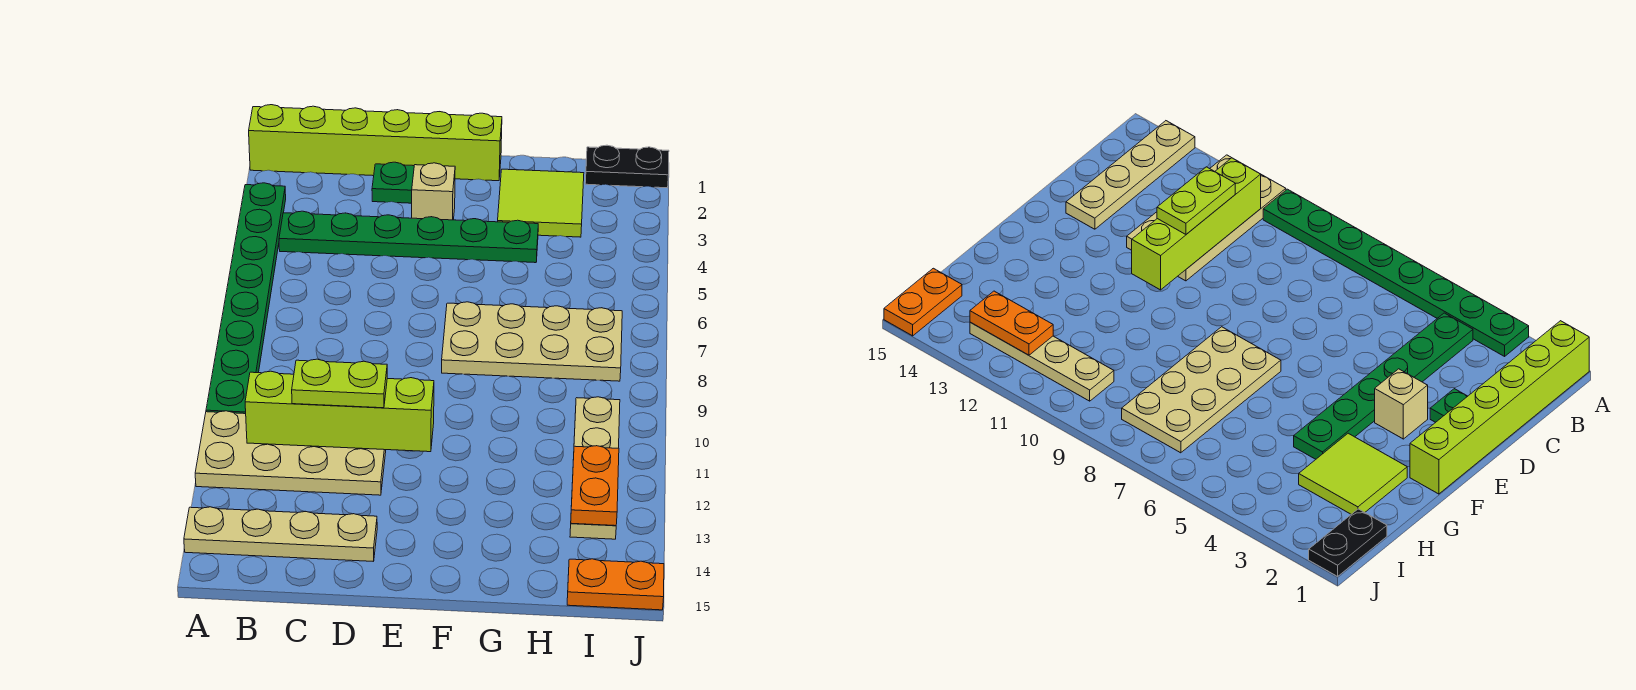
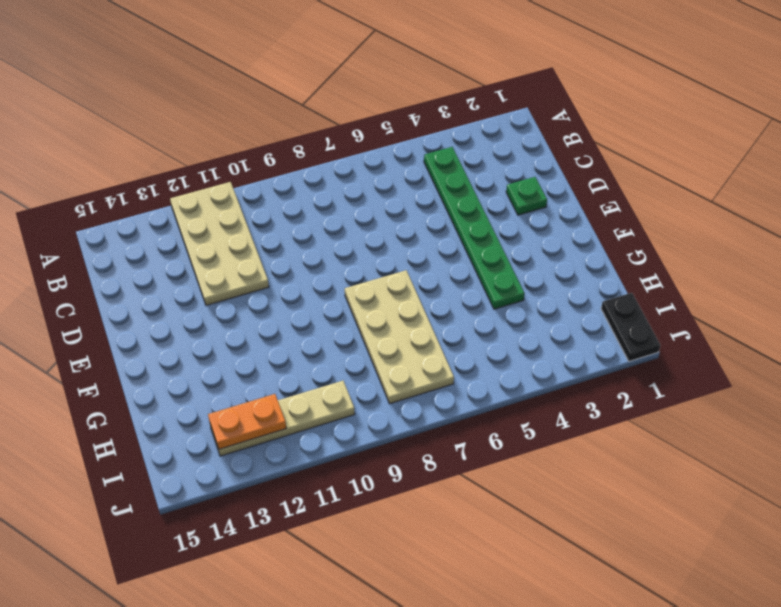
none -> lime 1x6 brick [249,105,502,181]
none -> green 1x8 plate [206,183,286,414]
none -> tan 1x4 plate [184,507,377,561]

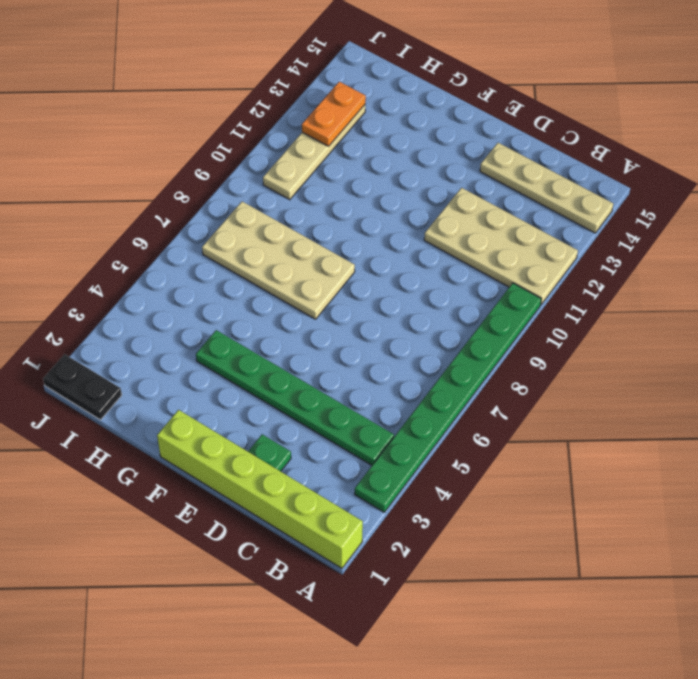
none -> tan 1x1 brick [412,163,455,220]
none -> lime 2x2 tile [498,169,584,237]
none -> orange 1x2 plate [567,559,664,610]

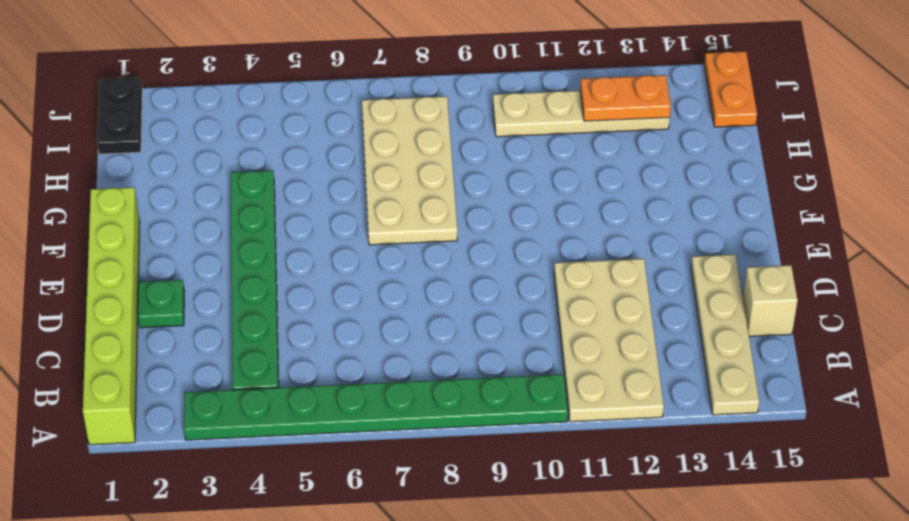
tan 1x1 brick [743,265,798,336] -> tan 1x1 brick moved to [412,163,455,220]
none -> lime 2x2 tile [498,169,584,237]
none -> lime 1x4 brick [245,371,434,452]
none -> lime 1x2 plate [292,359,387,408]

